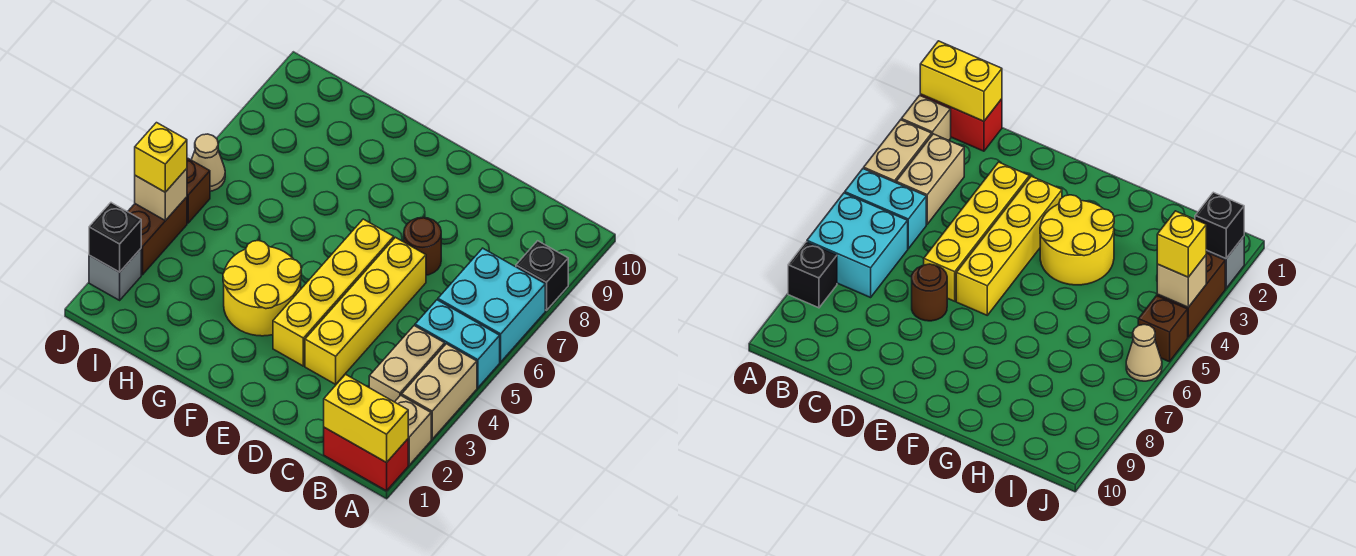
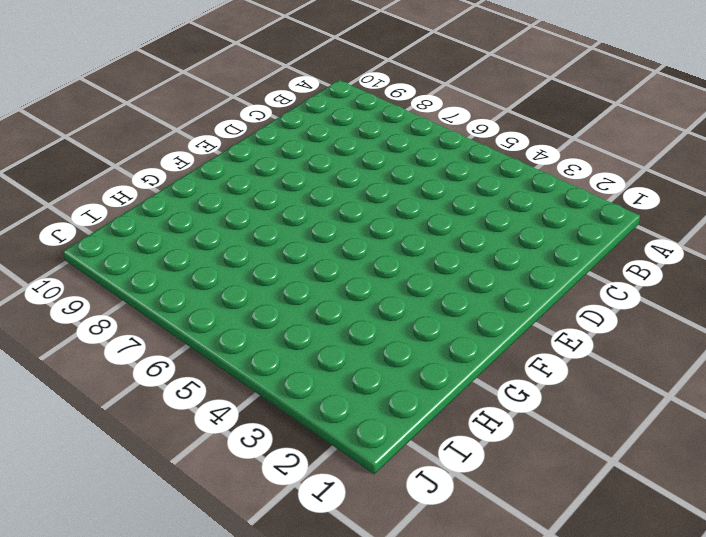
none -> red 1x2 brick [324,427,408,491]
none -> tan 1x1 brick [395,395,431,465]
none -> tan 1x2 brick [402,344,477,439]

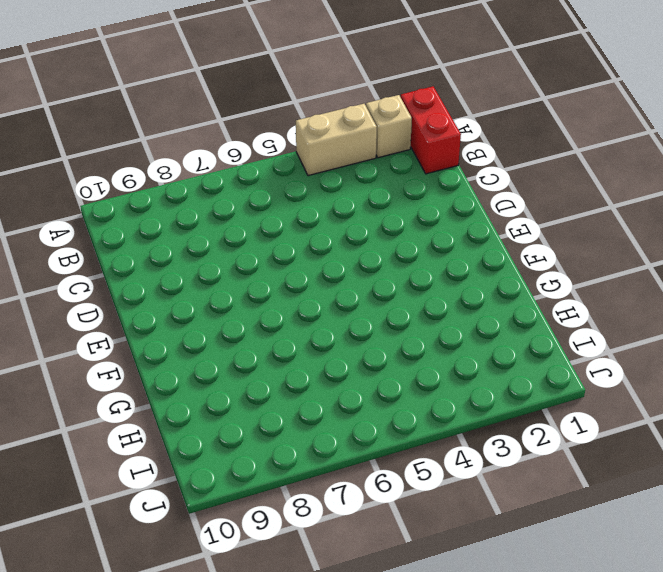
none -> cyan 1x2 brick [415,300,500,388]
none -> cyan 2x2 brick [438,248,545,362]
none -> black 1x1 brick [516,241,568,310]

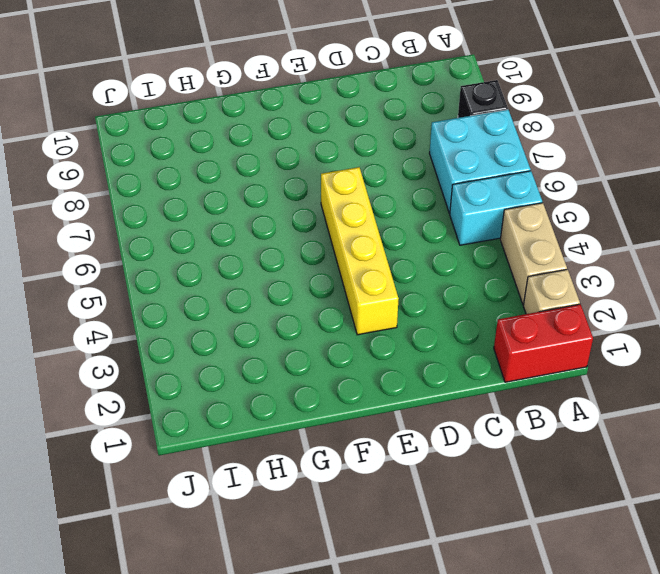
none -> tan 1x2 brick [369,326,445,402]
none -> yellow 1x4 brick [305,237,426,384]
none -> brown 1x1 round brick [404,217,441,275]

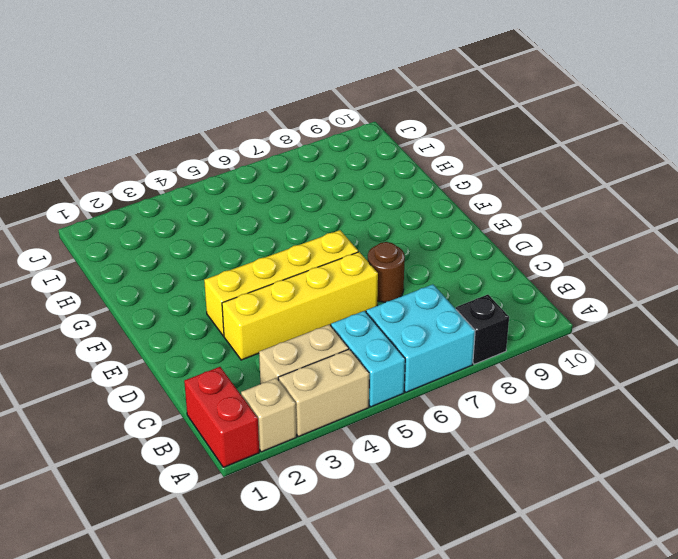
none -> yellow 2x2 round brick [223,241,301,336]
none -> grey 1x1 brick [89,249,141,300]
none -> brown 1x2 brick [128,197,187,275]

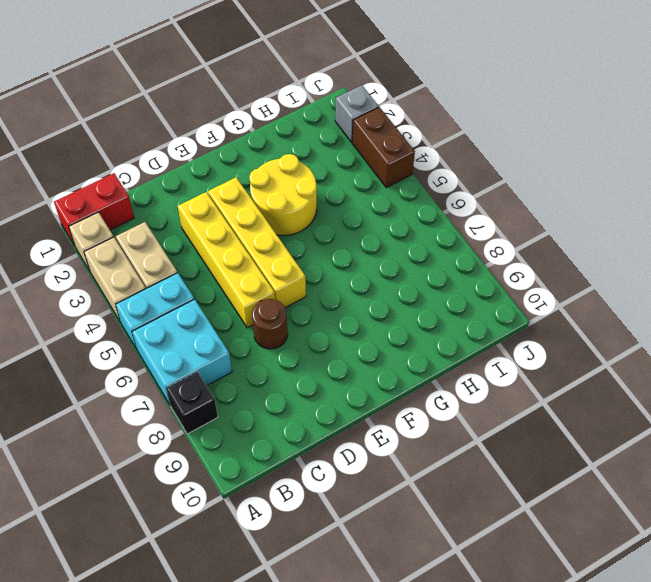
none -> brown 1x1 brick [187,158,210,223]
none -> tan 1x1 cone [192,134,225,191]
none -> yellow 1x2 brick [324,374,408,463]

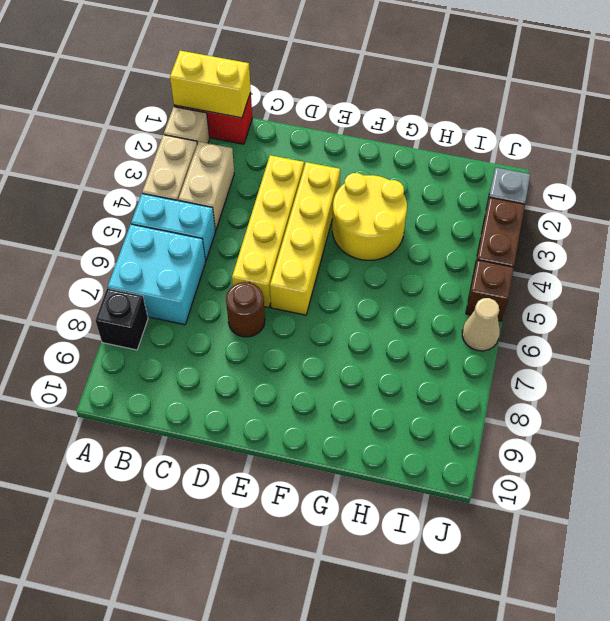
none -> black 1x1 brick [89,203,141,272]
none -> tan 1x1 brick [135,169,187,221]
none -> yellow 1x1 brick [135,123,187,192]

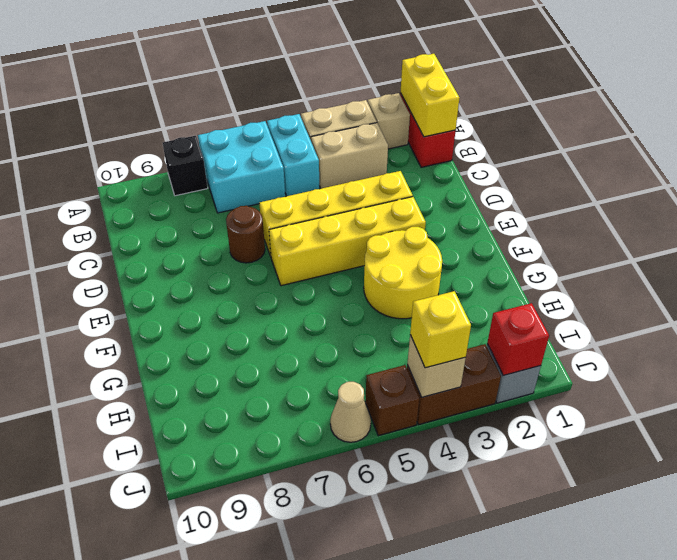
red 1x1 brick [487,303,549,375] -> black 1x1 brick [89,203,141,272]

